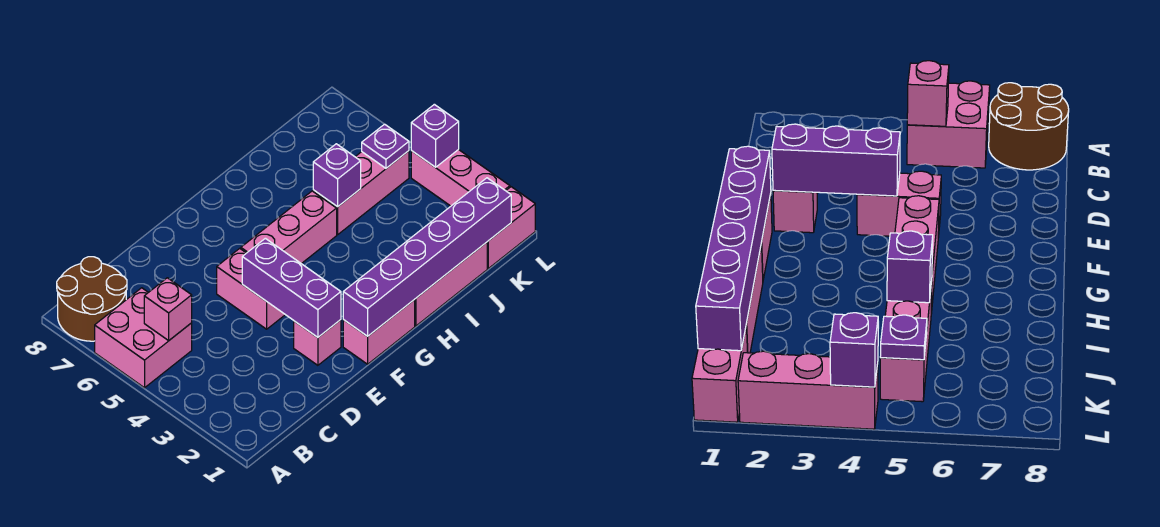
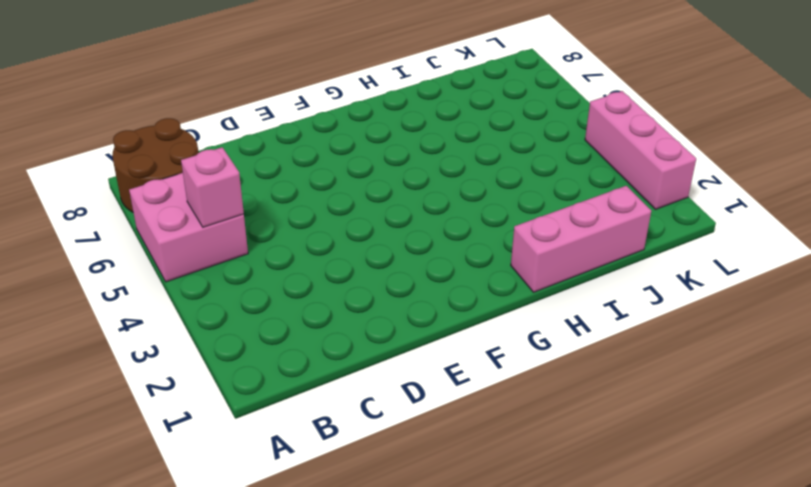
none -> pink 1x1 brick [294,320,341,365]
none -> pink 1x2 brick [217,248,285,329]
none -> pink 1x2 brick [343,300,415,364]

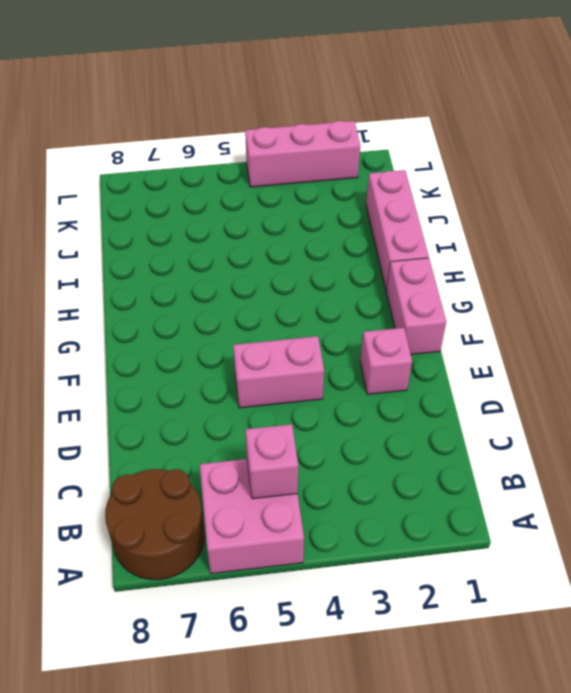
none -> pink 1x3 brick [241,191,337,264]
none -> pink 1x3 brick [313,151,409,235]
none -> pink 1x2 brick [487,187,535,268]

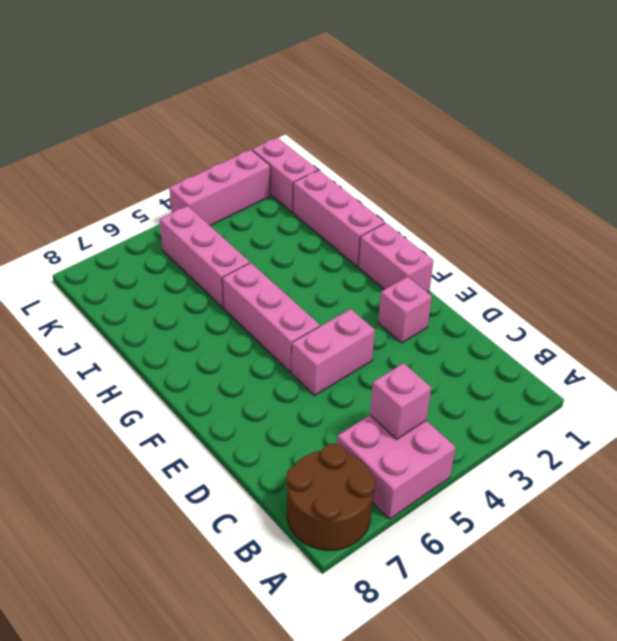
none -> purple 1x3 brick [242,238,341,337]
none -> purple 1x6 brick [343,178,511,336]
none -> purple 1x1 brick [313,144,361,207]

